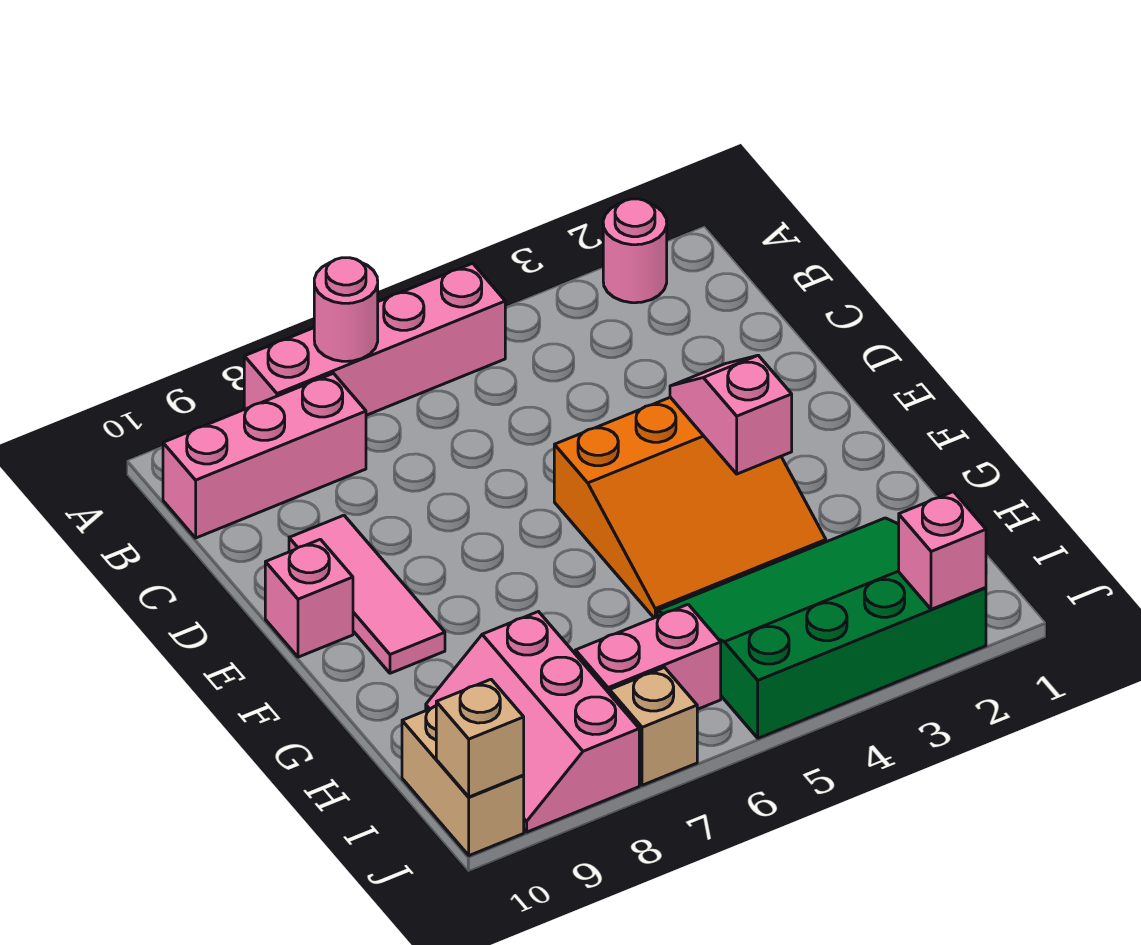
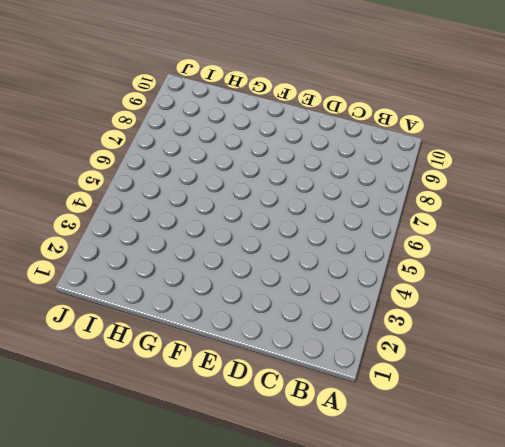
none -> pink 1x1 round brick [603,199,667,303]
none -> pink 1x4 brick [244,263,505,415]
none -> pink 1x3 brick [163,373,366,538]

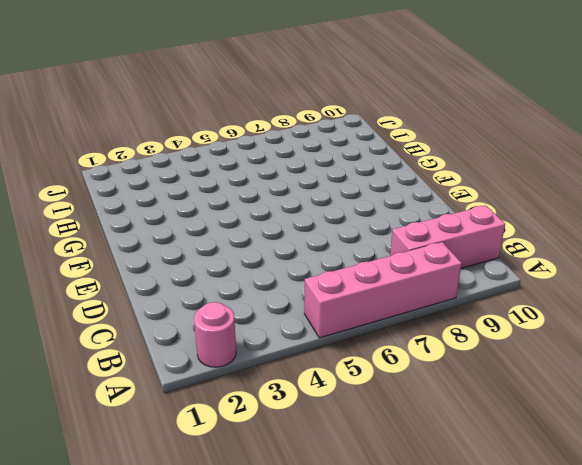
none -> pink 1x3 tile [289,515,445,673]
none -> orange 3x3 slope [554,397,826,618]
none -> pink 1x1 brick [265,539,353,657]

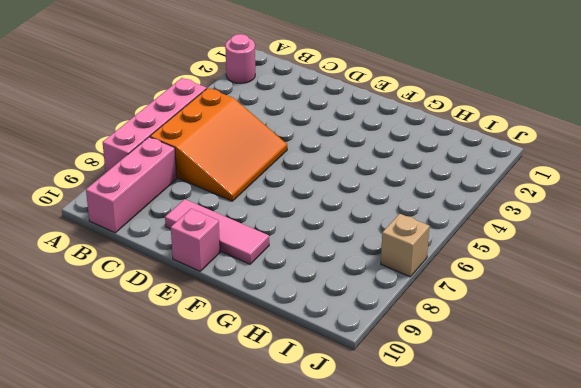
orange 3x3 slope [150,88,287,201] -> orange 3x3 slope moved to [554,397,826,618]
none -> green 3x4 slope [657,518,986,738]
none -> pink 2x3 slope [426,612,639,832]
none -> pink 1x2 brick [575,604,721,709]

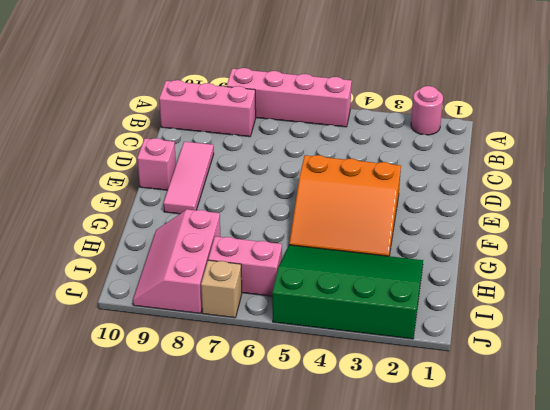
none -> tan 1x2 brick [402,706,524,856]
none -> pink 1x1 round brick [314,258,378,361]
none -> pink 1x2 slope [670,355,792,474]

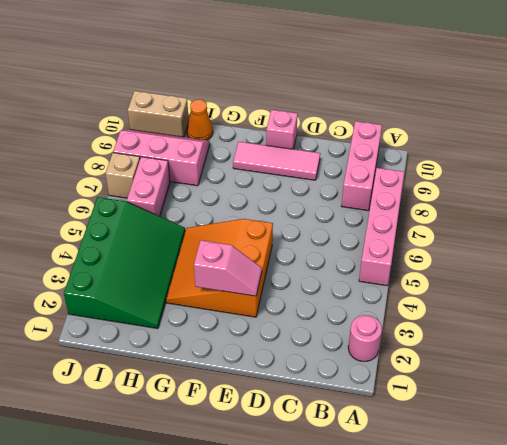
orange 1x1 cone [187,100,213,140] -> none
none -> pink 1x1 round brick [314,258,378,361]
none -> pink 1x1 brick [899,492,986,609]
none -> tan 1x1 brick [436,679,524,797]

